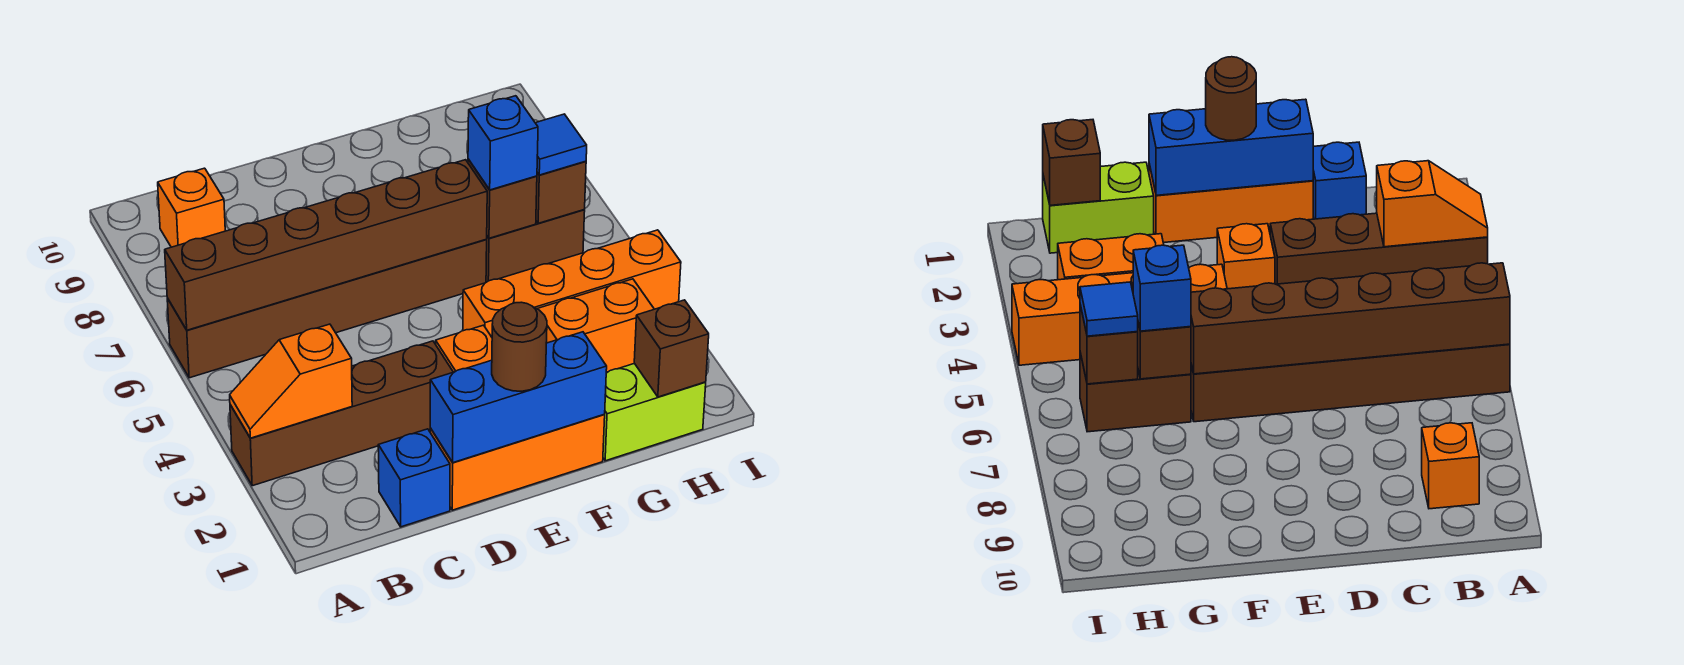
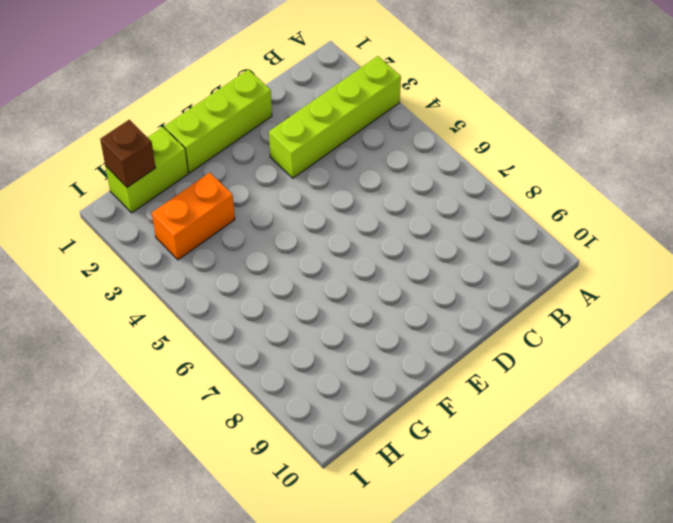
lime 1x4 brick [269,56,401,178] -> brown 1x4 brick [230,341,453,486]
lime 1x3 brick [165,70,272,173] -> orange 1x3 brick [430,415,605,510]
none -> brown 1x6 brick [167,240,487,378]
none -> orange 1x1 brick [158,168,225,247]
none -> blue 1x1 brick [378,429,450,527]

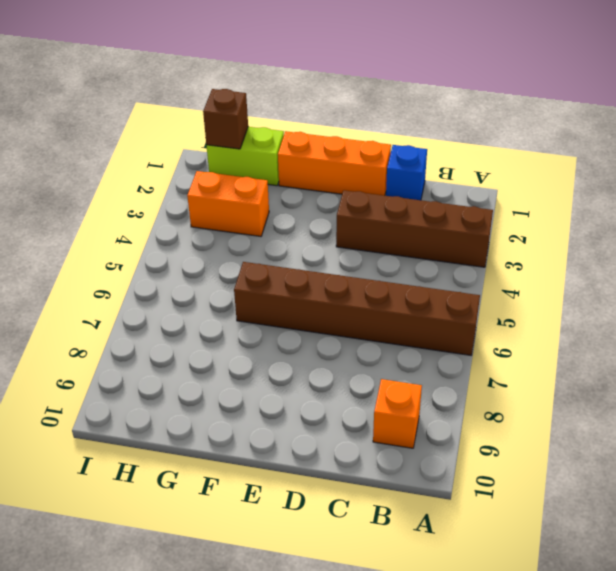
none -> orange 1x1 brick [436,325,492,372]
none -> orange 1x4 brick [463,230,681,337]
none -> brown 1x2 brick [486,210,585,282]

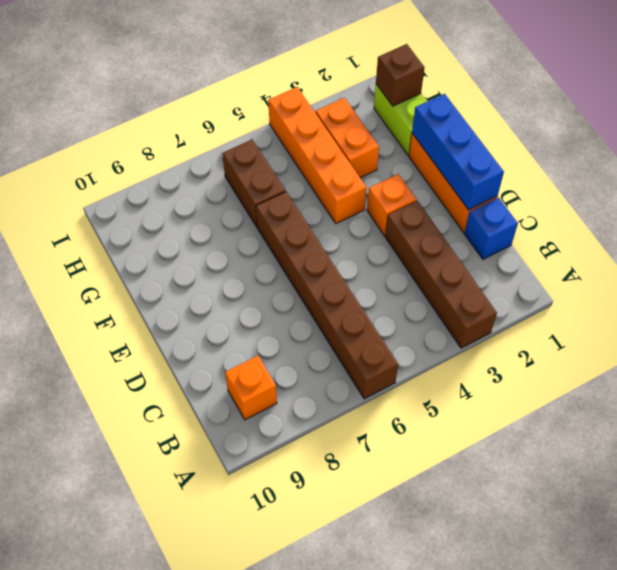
none -> orange 1x2 slope [230,324,352,438]
none -> brown 1x6 brick [165,160,487,330]
none -> brown 1x1 brick [468,159,537,238]

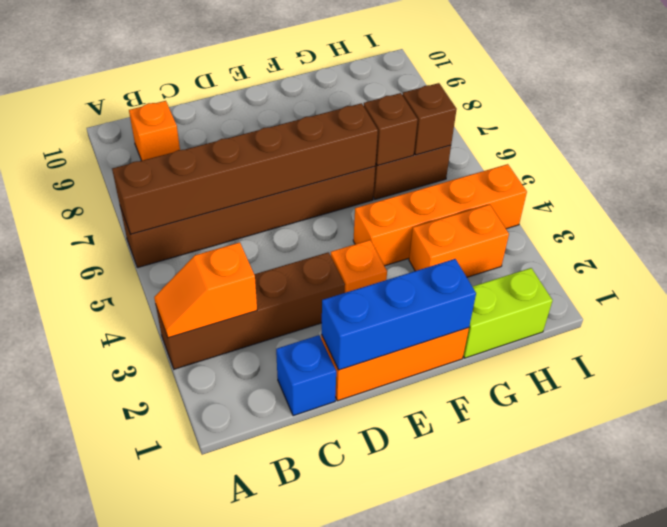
none -> brown 1x1 brick [634,300,709,397]
none -> brown 1x1 round brick [492,302,547,391]
none -> blue 1x1 brick [468,96,538,190]

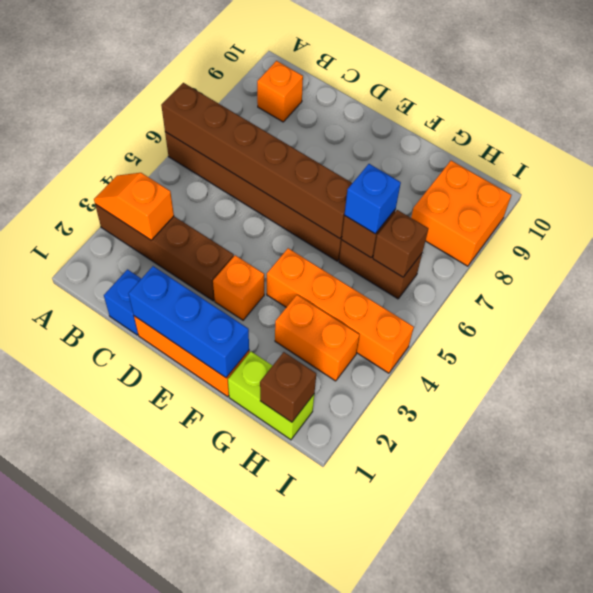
orange 2x2 brick [411,161,511,266] -> none
none -> brown 1x1 round brick [492,302,547,391]
none -> blue 1x1 tile [536,114,587,175]

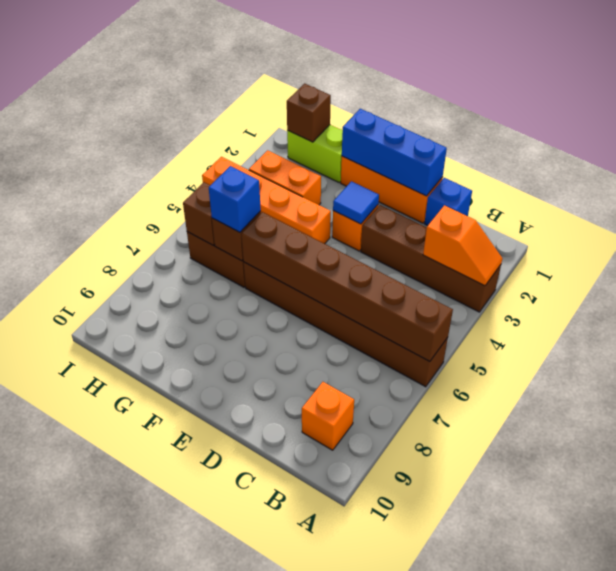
blue 1x1 tile [333,181,379,224] -> blue 1x1 tile moved to [536,114,587,175]
none -> brown 1x1 round brick [492,302,547,391]

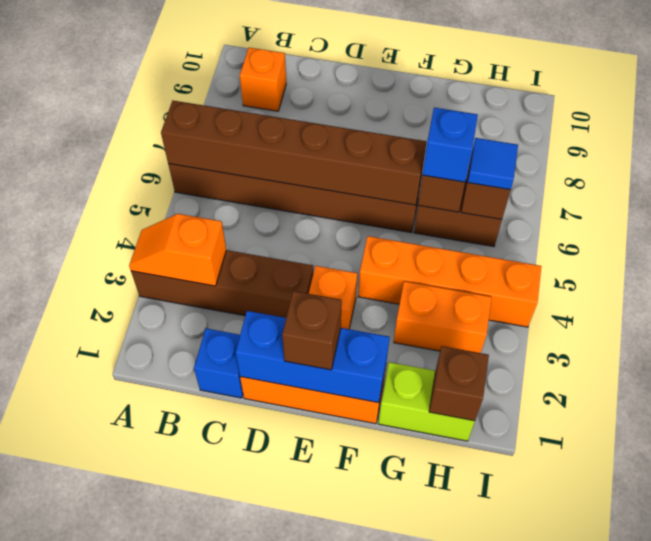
brown 1x1 brick [282,291,342,370] -> brown 1x1 round brick [492,302,547,391]

